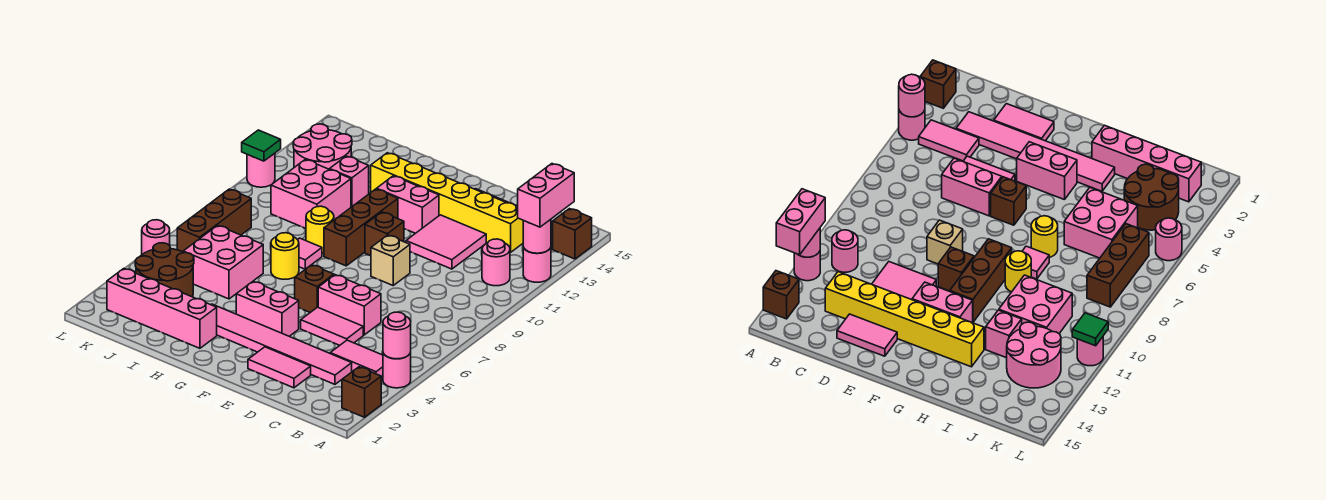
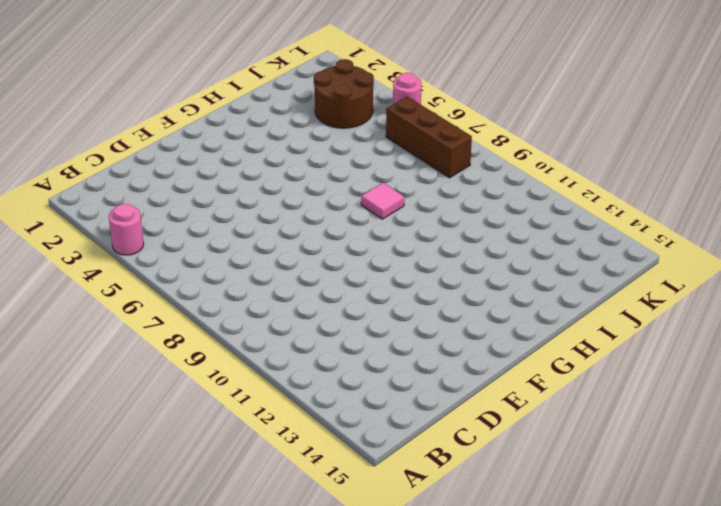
none -> brown 1x1 brick [342,367,381,417]
none -> pink 1x1 round brick [523,247,551,282]
none -> brown 1x1 brick [553,209,592,259]
none -> pink 1x2 tile [330,340,383,377]

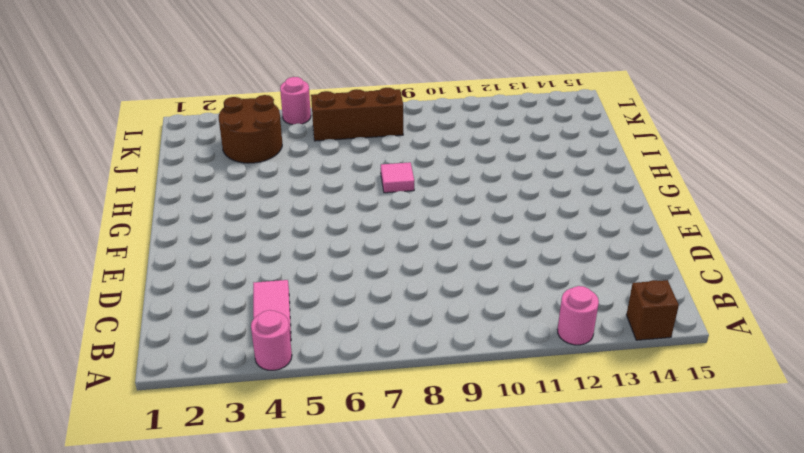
none -> brown 1x1 brick [342,367,381,417]
none -> pink 1x1 round brick [482,239,510,286]
none -> pink 1x6 tile [211,304,352,384]
none -> yellow 1x6 brick [371,153,523,253]

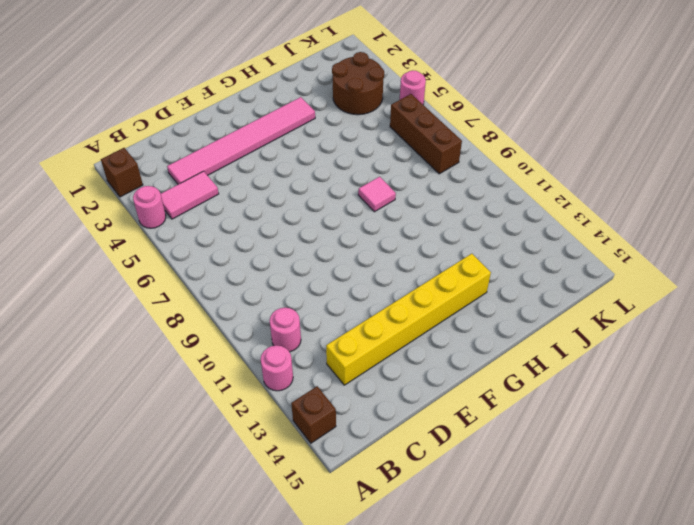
none -> pink 1x2 tile [248,347,311,388]
none -> pink 1x2 tile [301,307,363,345]
none -> pink 1x2 brick [318,275,381,335]
none -> pink 2x2 tile [406,215,486,269]

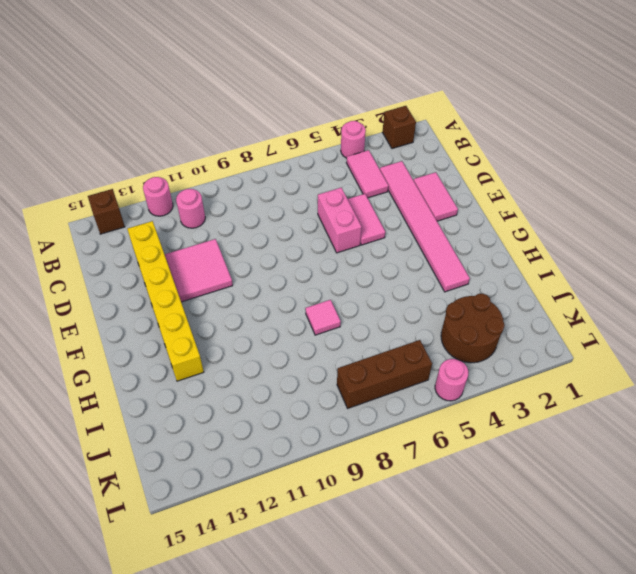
none -> pink 1x2 tile [837,314,897,356]
none -> tan 1x1 brick [371,235,410,285]
none -> pink 1x2 brick [236,282,299,336]
none -> brown 1x1 brick [295,265,334,312]

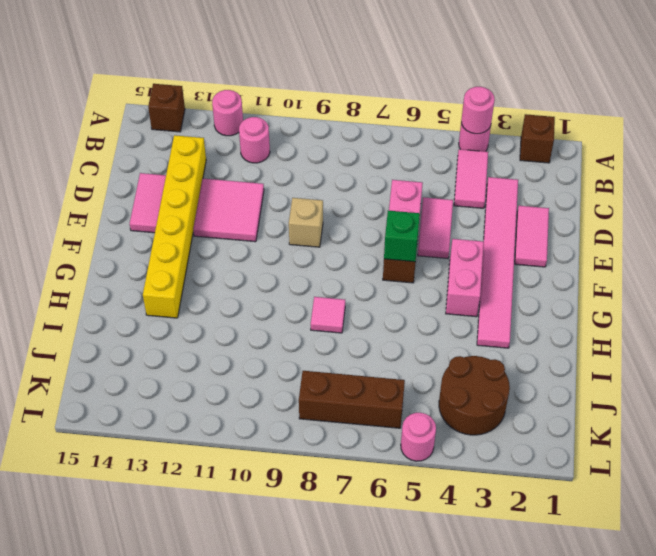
green 1x1 brick [384,211,420,262] -> none
none -> brown 1x1 brick [365,212,404,256]
none -> pink 1x2 brick [377,176,439,233]
none -> brown 1x3 brick [324,189,398,266]
none -> pink 1x4 brick [107,268,217,348]

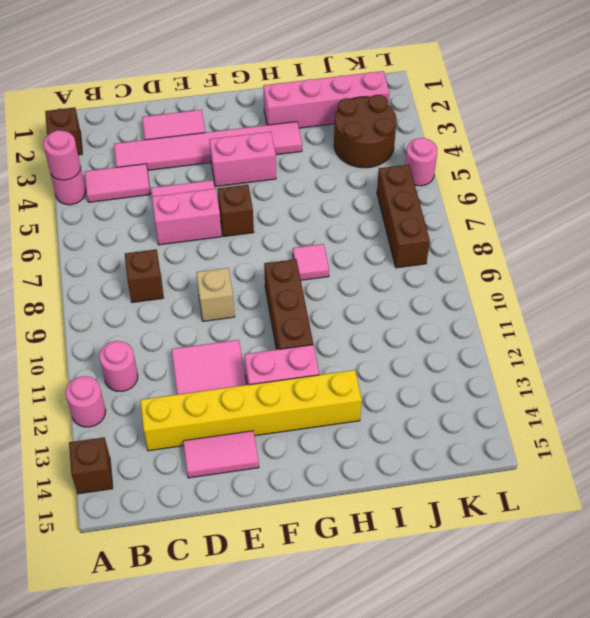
brown 1x1 brick [125,249,163,303] -> brown 1x1 brick moved to [365,212,404,256]
none -> yellow 1x1 round brick [271,233,299,279]
none -> yellow 1x1 round brick [306,206,334,253]
none -> pink 2x2 brick [183,225,263,299]
none -> pink 2x2 brick [271,159,351,228]

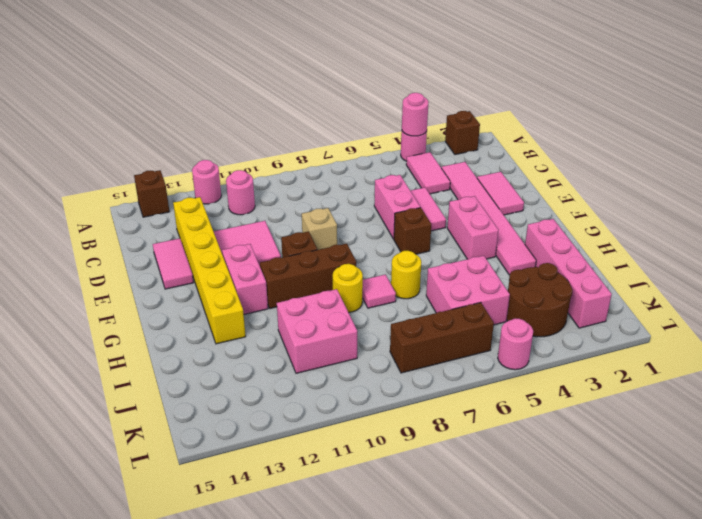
none -> pink 1x1 brick [330,156,369,207]
none -> pink 2x2 round brick [293,124,352,169]
none -> pink 1x1 round brick [247,153,275,187]
none -> pink 1x1 round brick [523,219,551,253]

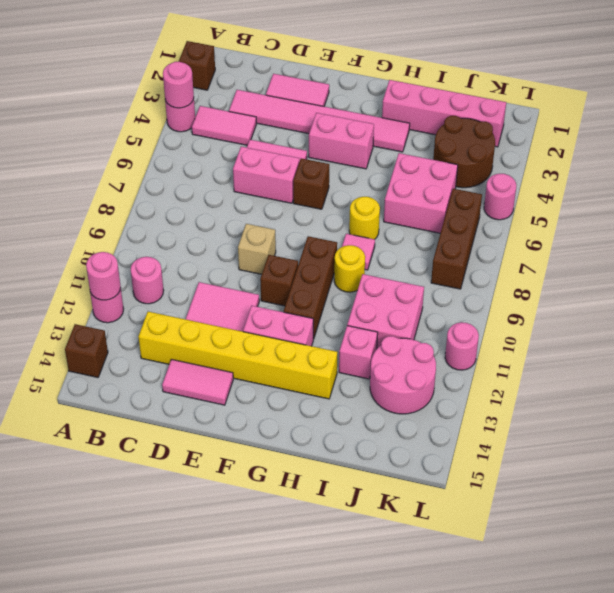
none -> green 1x1 tile [242,130,281,161]
none -> pink 1x2 brick [518,164,574,227]

